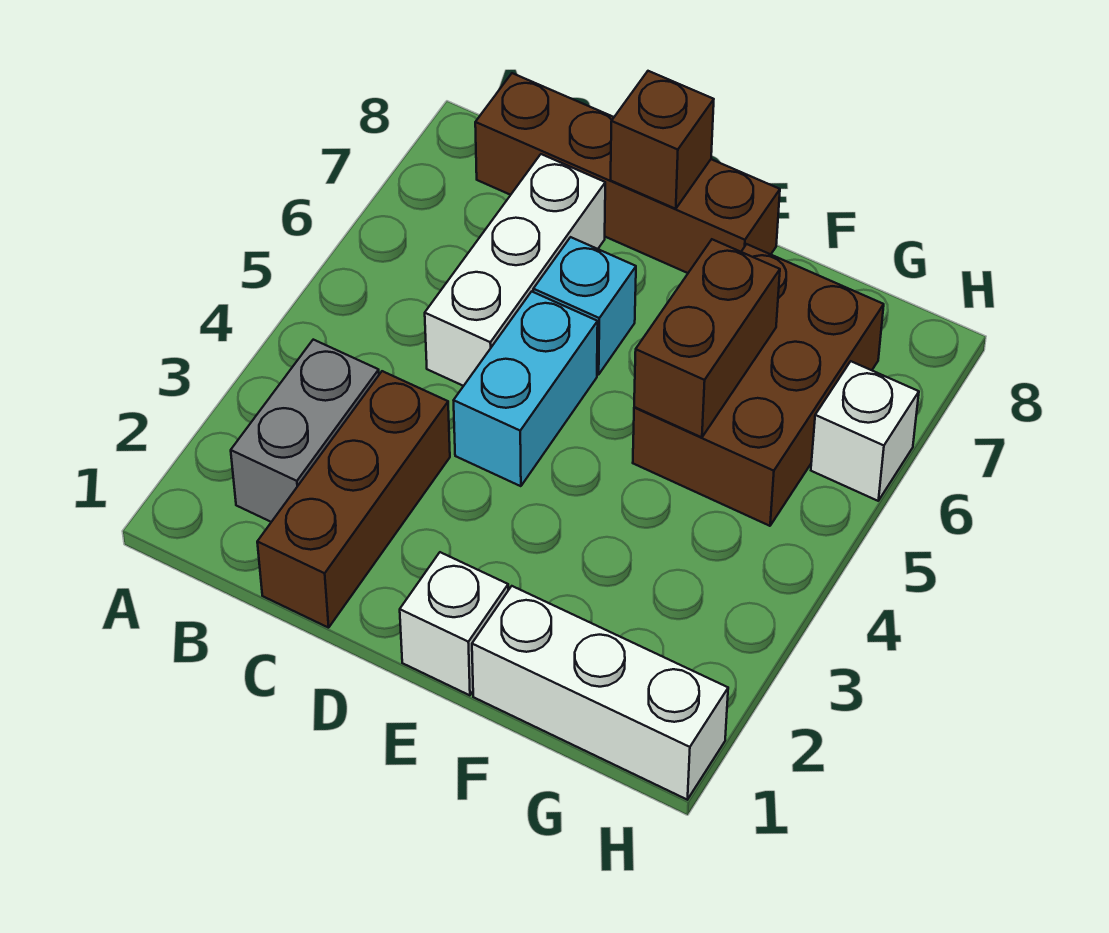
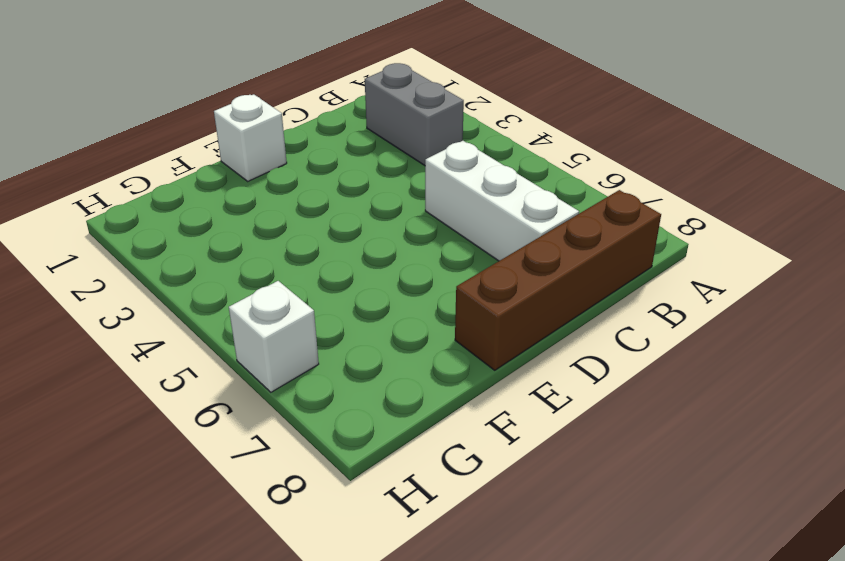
none -> brown 1x3 brick [257,371,450,628]
none -> cyan 1x2 brick [454,291,598,486]
none -> cyan 1x1 brick [533,237,636,375]

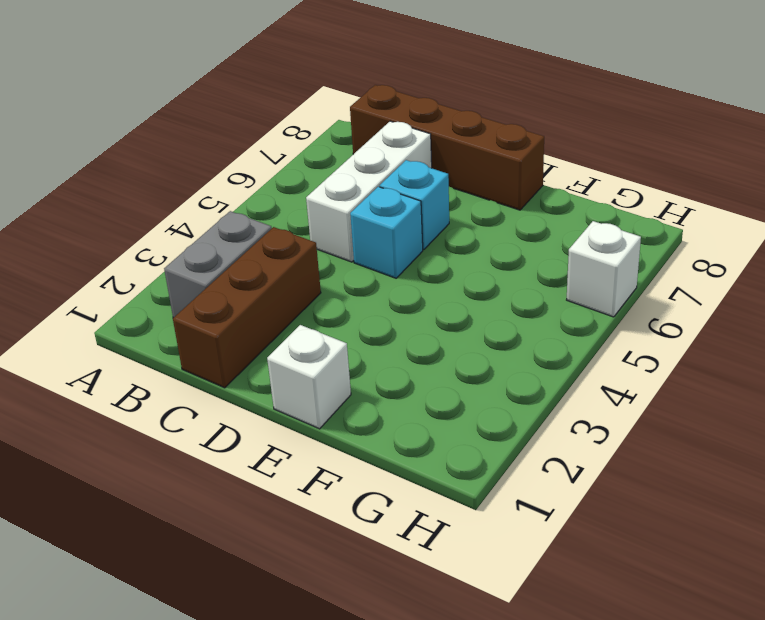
cyan 1x1 brick [350,187,423,278] -> cyan 1x2 brick [454,291,598,486]
none -> white 1x3 brick [472,586,728,800]
none -> brown 2x3 brick [633,244,884,526]
none -> brown 1x1 brick [611,71,714,209]

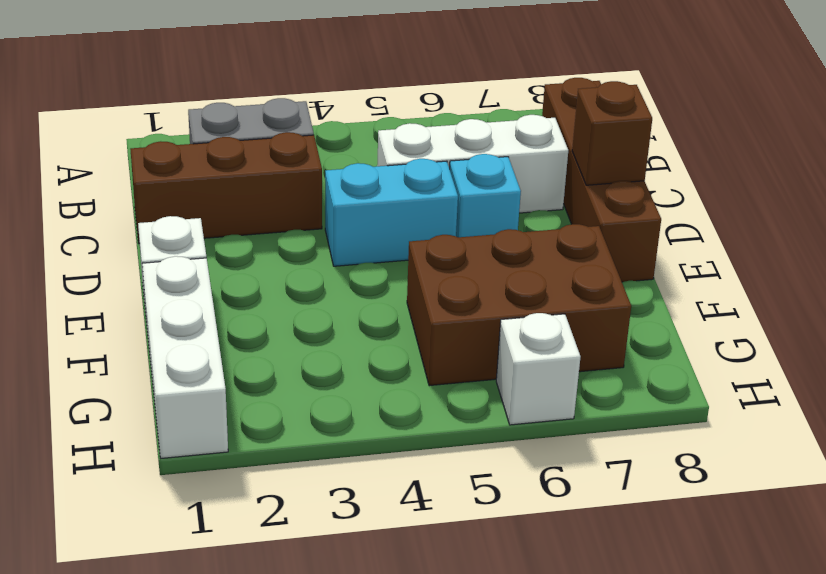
none -> brown 1x2 brick [634,239,780,437]

